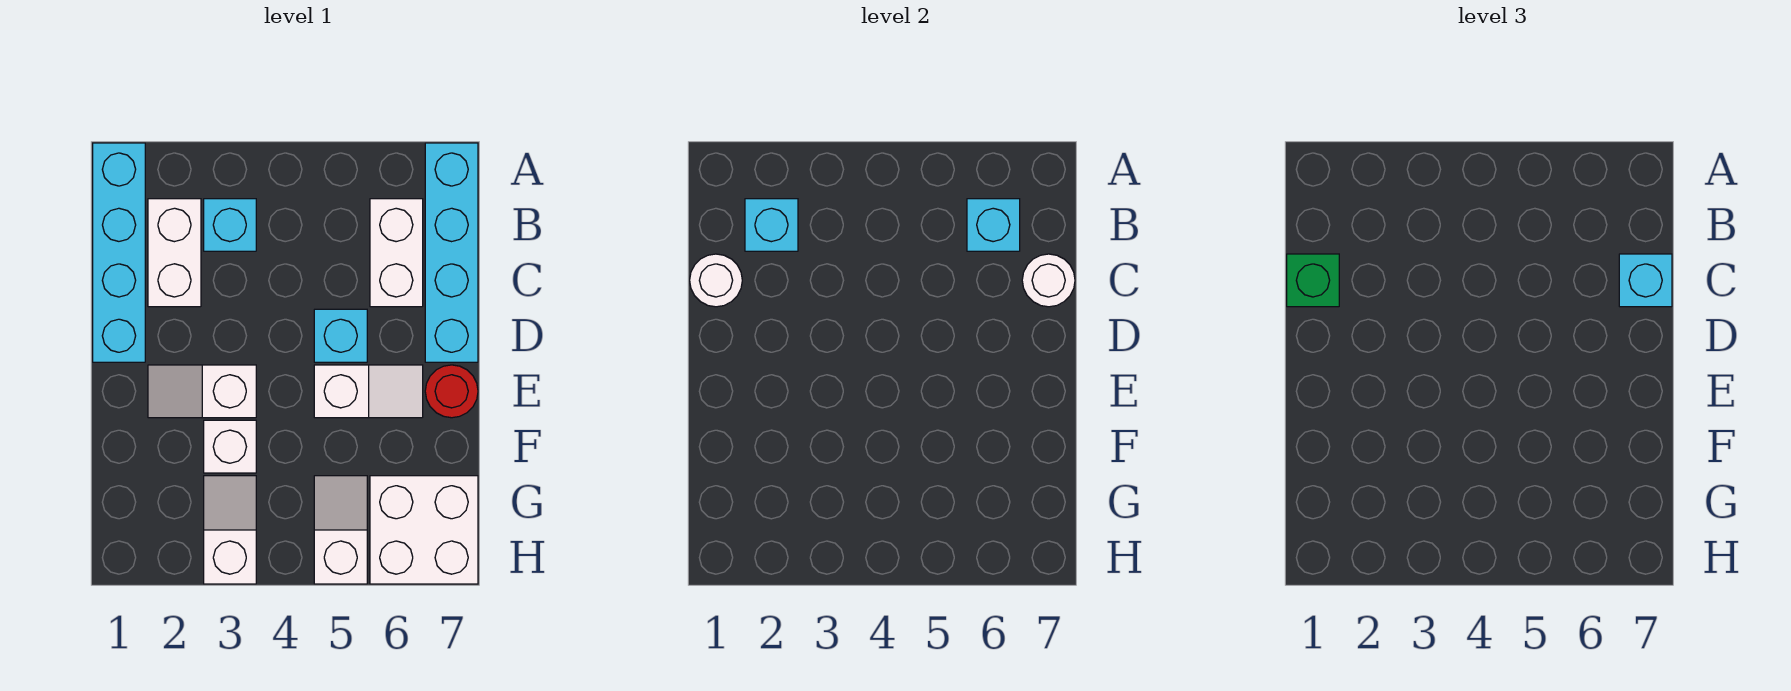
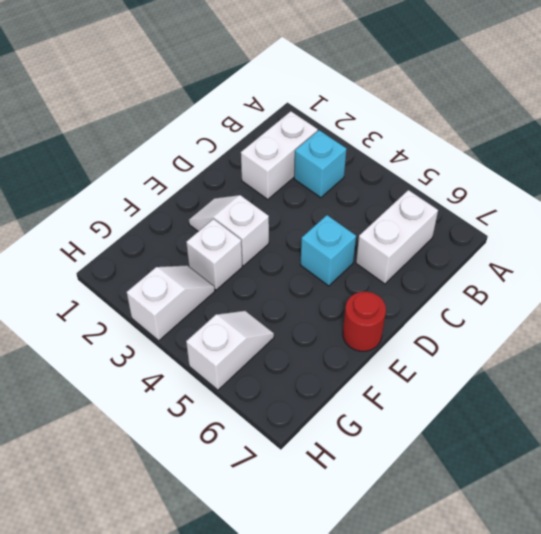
none -> cyan 1x4 brick [93,143,145,362]
none -> cyan 1x4 brick [425,143,478,362]
none -> white 1x2 slope [314,365,423,418]

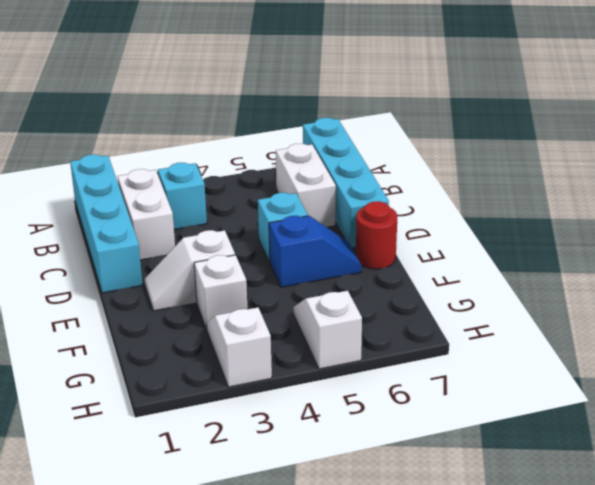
blue 1x2 slope [269,216,361,287] -> white 1x2 slope [314,365,423,418]
none -> white 2x2 brick [370,476,478,584]
none -> cyan 1x1 brick [745,199,798,251]
none -> cyan 1x1 brick [967,199,1020,251]

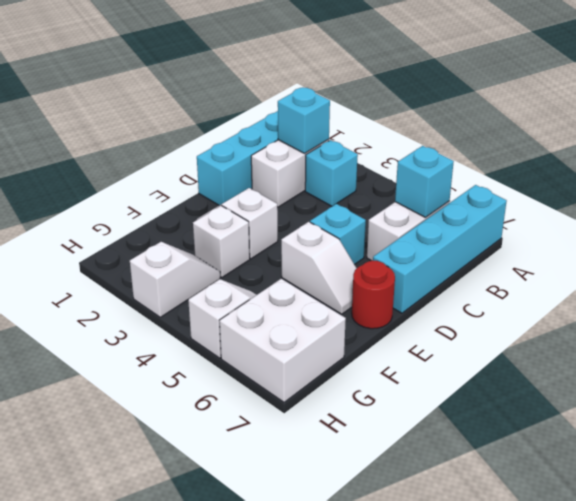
none -> white 1x1 round brick [690,254,742,307]
none -> white 1x1 round brick [1022,254,1075,307]
none -> green 1x1 brick [1287,254,1339,307]

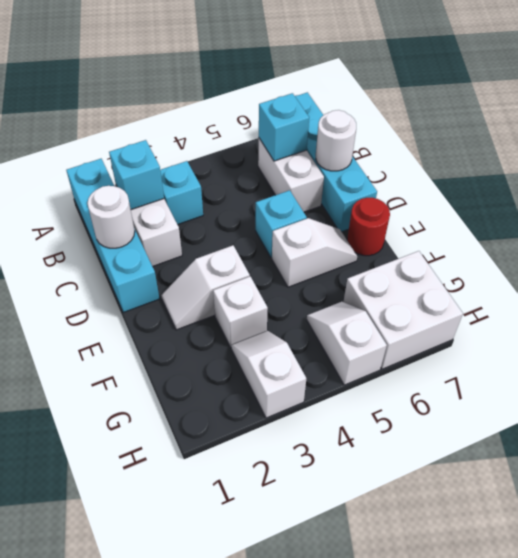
none -> green 1x1 brick [1287,254,1339,307]
none -> cyan 1x1 brick [1619,254,1672,307]

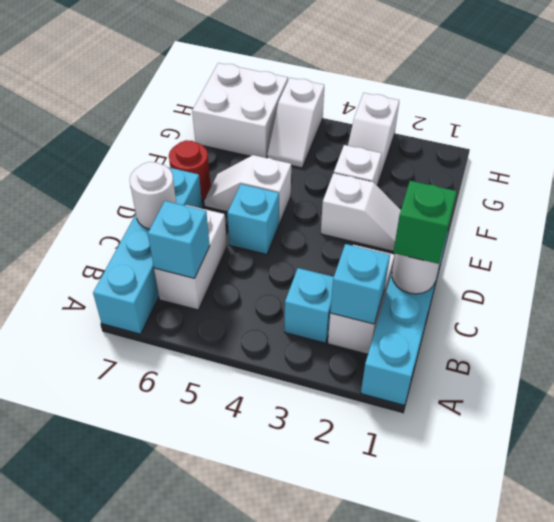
none -> cyan 1x1 brick [1619,254,1672,307]

